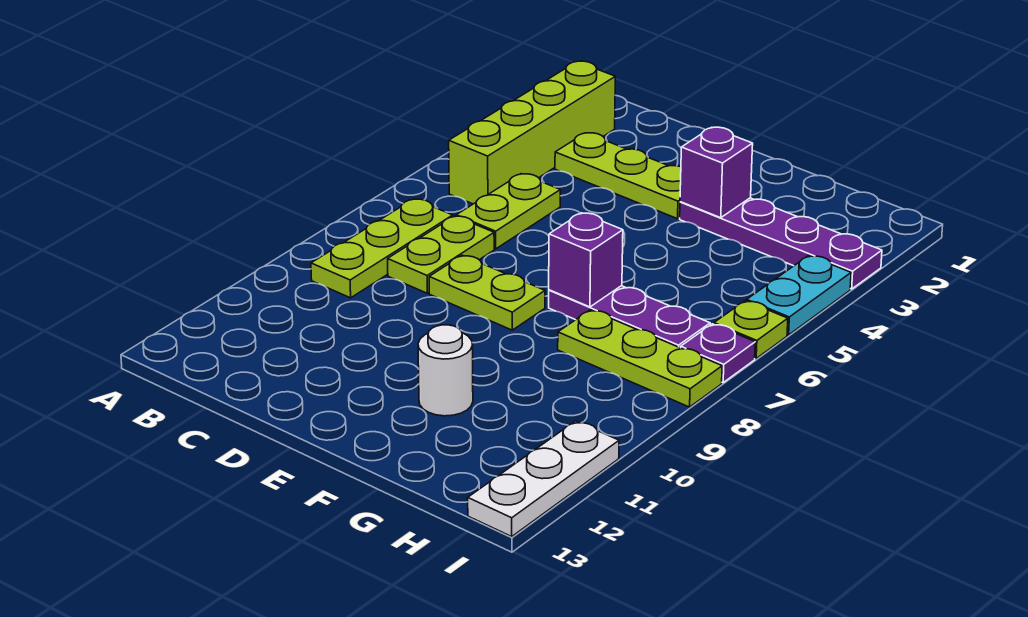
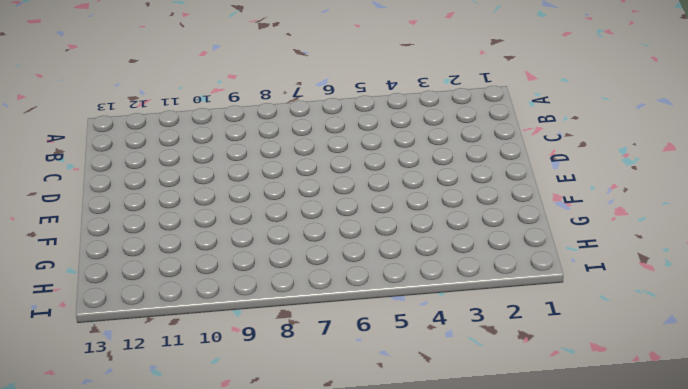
none -> lime 1x4 brick [449,61,615,204]
none -> lime 1x3 plate [311,199,453,298]
none -> lime 1x3 plate [555,133,681,219]

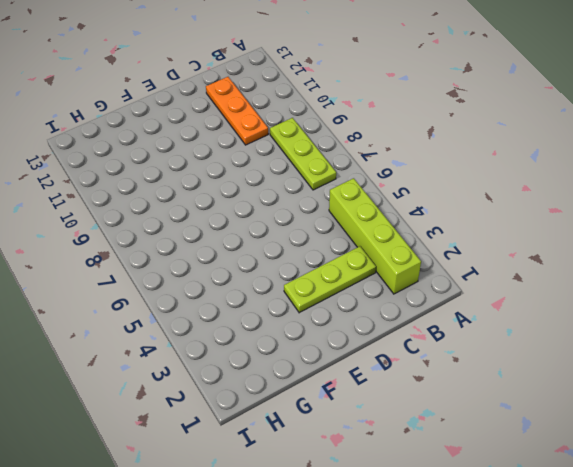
orange 1x3 plate [206,77,268,145] -> none
none -> lime 1x2 plate [456,174,560,249]
none -> lime 1x2 plate [388,216,494,293]
none -> lime 1x2 plate [429,255,545,330]

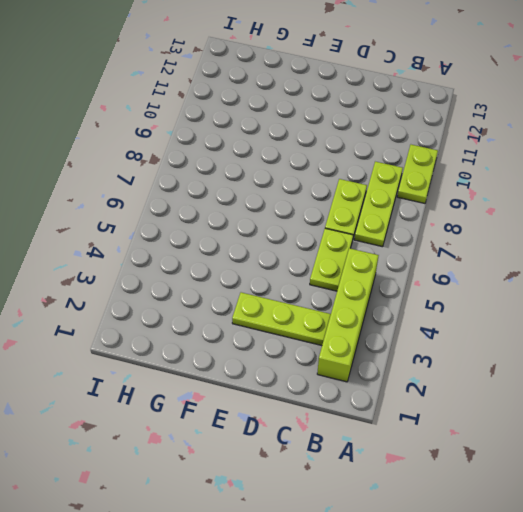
lime 1x2 plate [397,145,438,203] -> lime 1x2 plate turned to [429,255,545,330]
none -> purple 1x4 plate [680,198,882,289]
none -> purple 1x3 plate [549,286,710,348]
none -> white 1x1 round brick [418,325,473,416]

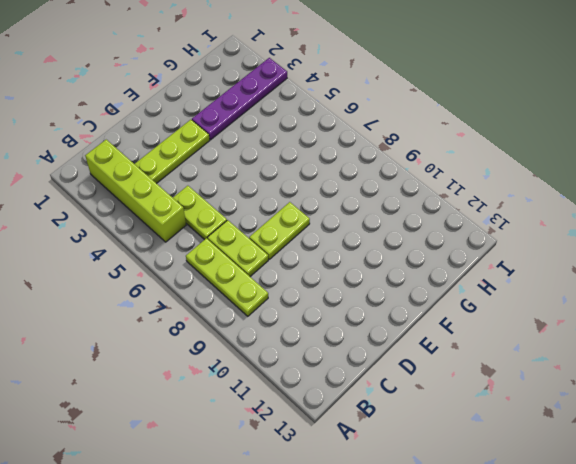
none -> purple 1x3 plate [549,286,710,348]
none -> white 1x1 round brick [418,325,473,416]
none -> lime 1x3 plate [558,310,722,407]

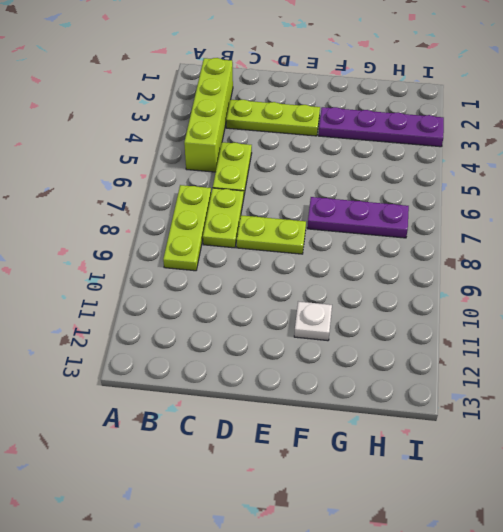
white 1x1 plate [294,302,332,341] -> white 1x1 round brick [418,325,473,416]
none -> lime 1x3 plate [558,310,722,407]
none -> cyan 1x2 plate [747,256,851,335]
none -> lime 1x1 plate [714,301,788,358]

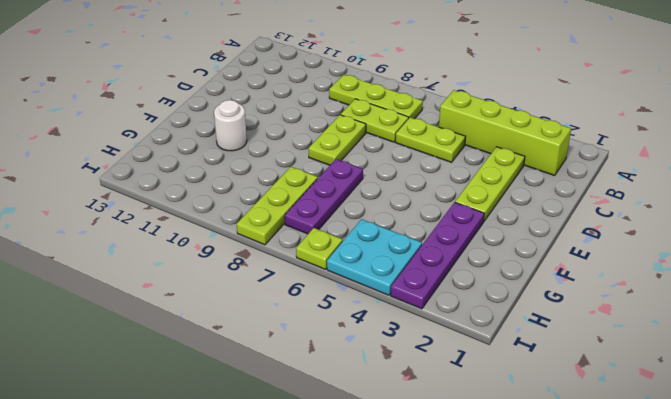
cyan 2x2 plate [327,219,422,295] -> cyan 1x2 plate [747,256,851,335]
none -> purple 1x1 plate [681,324,755,383]
none -> white 1x3 plate [468,421,619,536]
none -> purple 1x1 brick [680,127,753,218]

